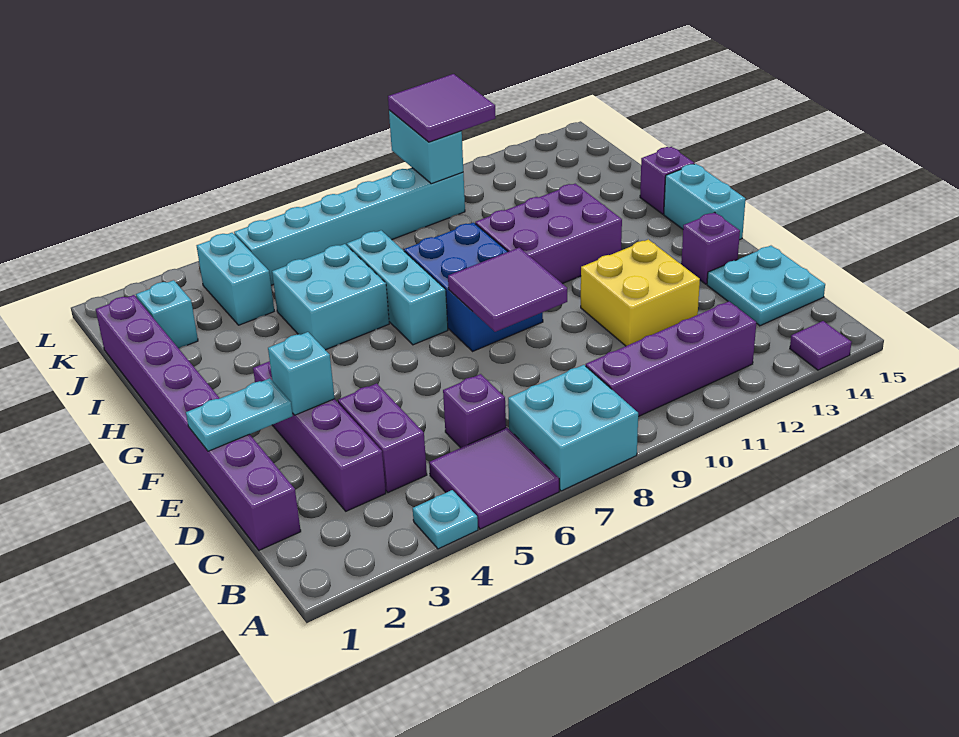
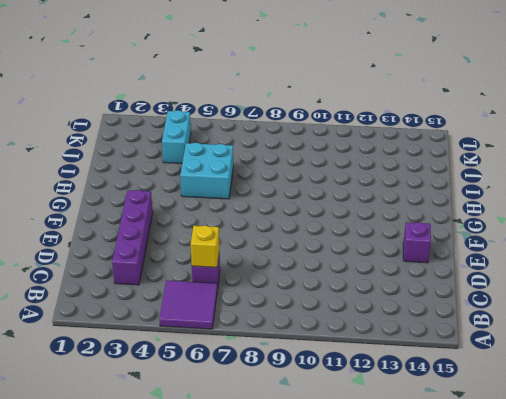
yellow 1x1 brick [191,226,219,267] -> none
none -> cyan 1x1 plate [413,490,478,549]
none -> cyan 2x2 brick [508,365,638,491]
none -> purple 1x1 tile [790,321,852,370]

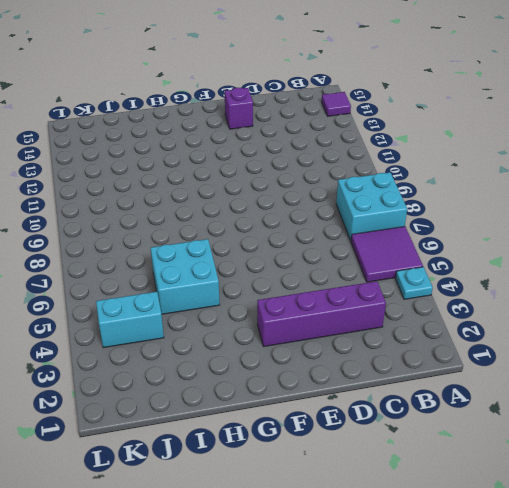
none -> purple 1x4 brick [586,301,756,417]
none -> purple 1x8 brick [96,295,301,550]
none -> purple 1x2 brick [338,383,427,493]

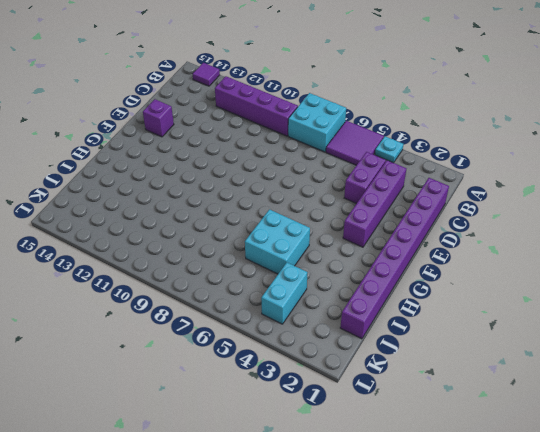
none -> purple 1x1 brick [443,374,506,448]
none -> cyan 2x2 plate [707,246,825,326]
none -> yellow 2x2 brick [581,239,700,346]

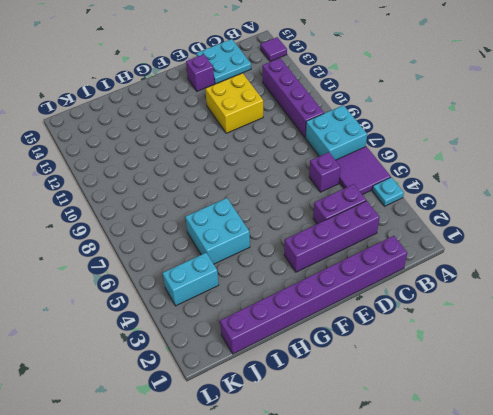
none -> blue 2x3 brick [404,223,543,351]
none -> cyan 1x2 brick [664,164,746,240]
none -> cyan 1x3 brick [347,230,448,345]

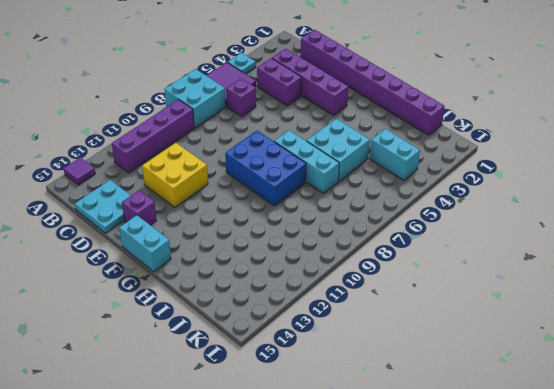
none -> purple 2x3 brick [475,184,622,284]
none -> purple 1x1 brick [640,147,694,214]
none -> cyan 1x1 brick [136,280,198,348]

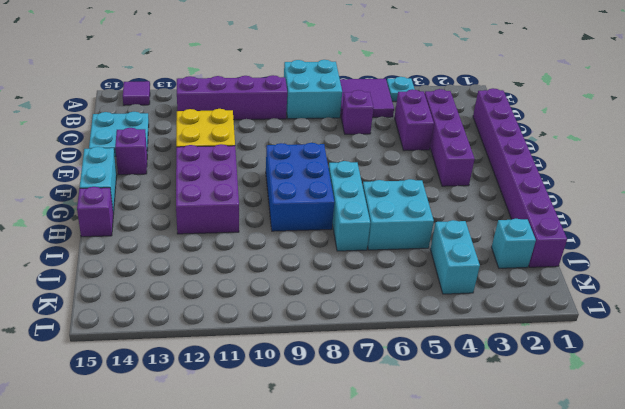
purple 2x3 brick [176,144,239,234] -> purple 2x3 brick turned to [475,184,622,284]
none -> cyan 1x6 brick [234,168,465,285]
none -> cyan 1x2 plate [186,378,293,451]
none -> cyan 1x1 brick [268,332,335,415]

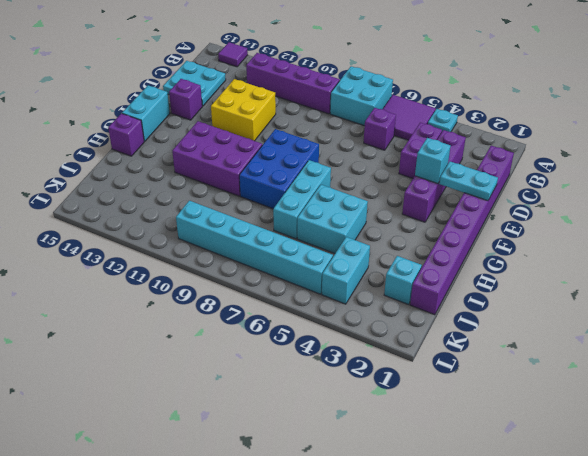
none -> purple 2x2 tile [448,248,567,332]
none -> cyan 1x2 brick [389,110,463,184]
none -> purple 2x2 tile [388,74,496,142]

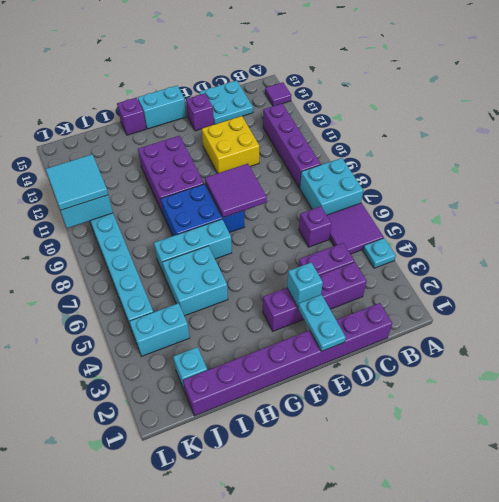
cyan 2x2 tile [46,154,108,210] -> purple 2x2 tile [388,74,496,142]

